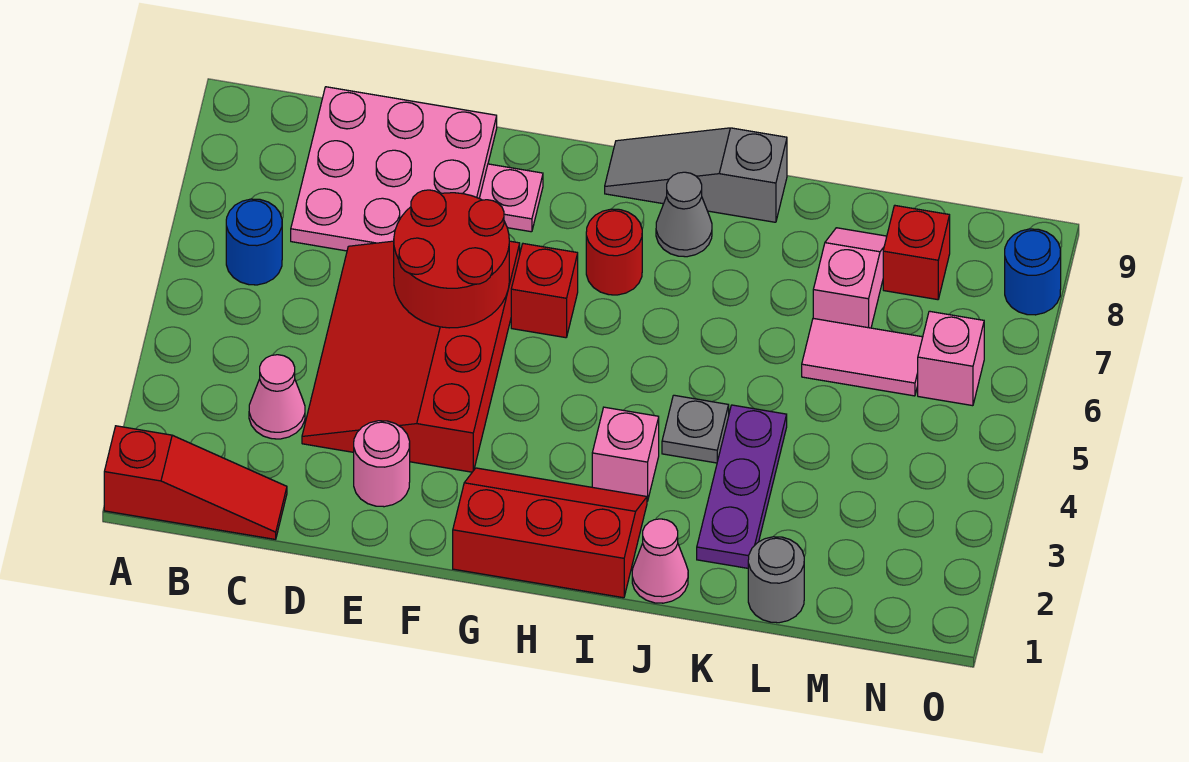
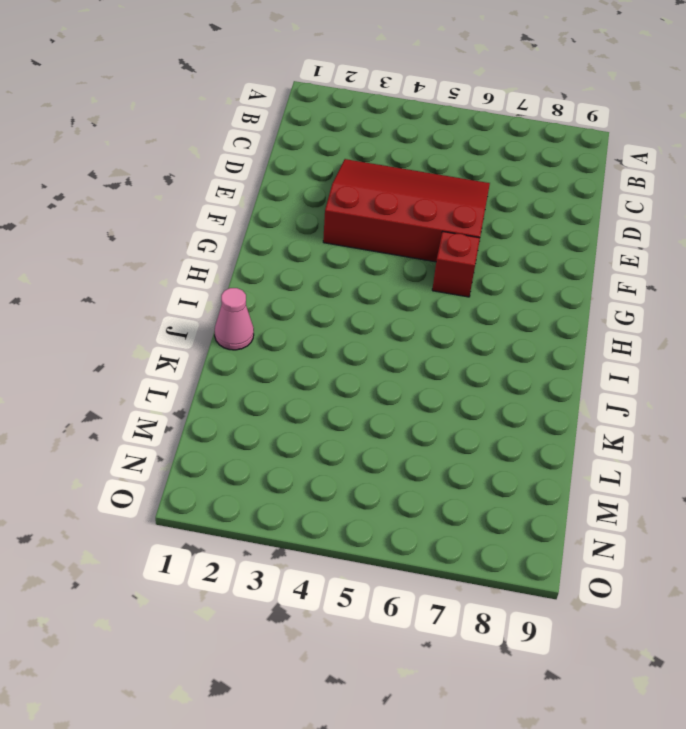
none -> red 1x3 slope [104,426,287,539]
none -> blue 1x1 round brick [226,199,282,285]
none -> pink 1x1 cone [249,355,305,439]

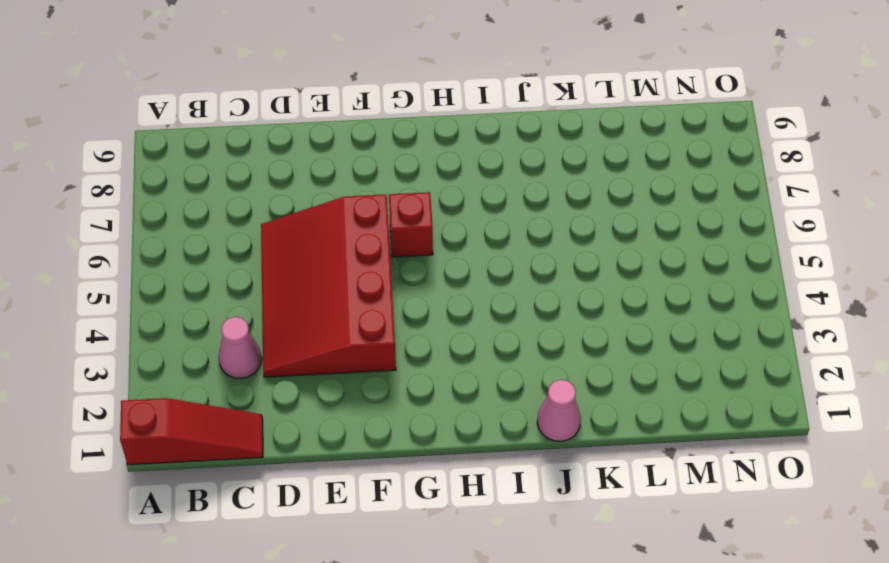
none -> blue 1x1 round brick [226,199,282,285]
none -> pink 3x3 plate [291,87,497,251]
none -> pink 1x1 round brick [354,421,410,507]

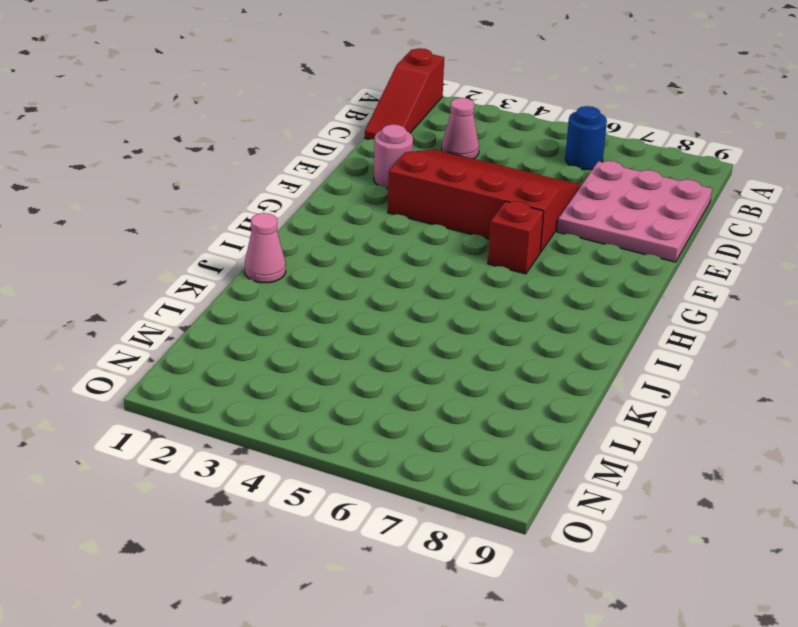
none -> pink 1x1 plate [479,164,543,232]
none -> red 2x3 slope [453,468,647,598]
none -> red 1x1 round brick [586,209,642,295]

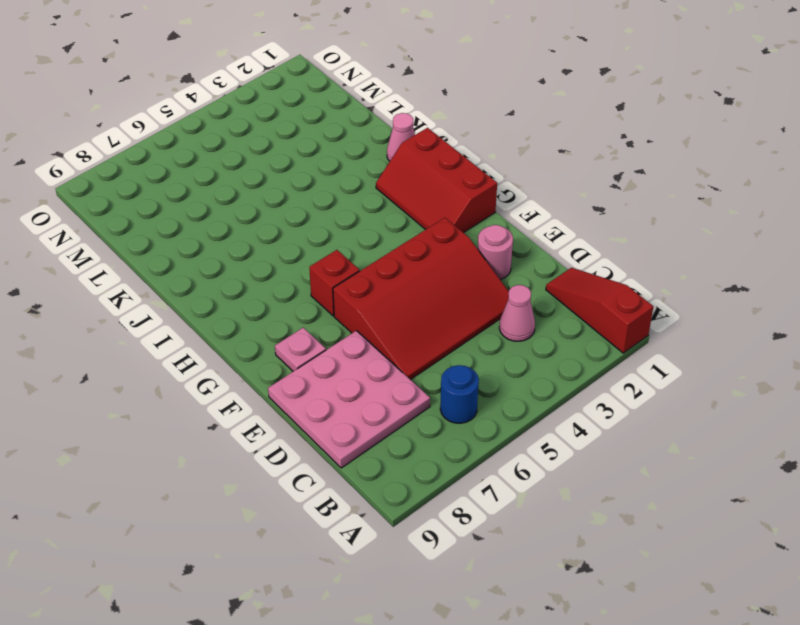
none -> red 1x1 round brick [586,209,642,295]
none -> grey 1x3 slope [605,128,787,222]
none -> pink 1x1 brick [592,407,659,501]

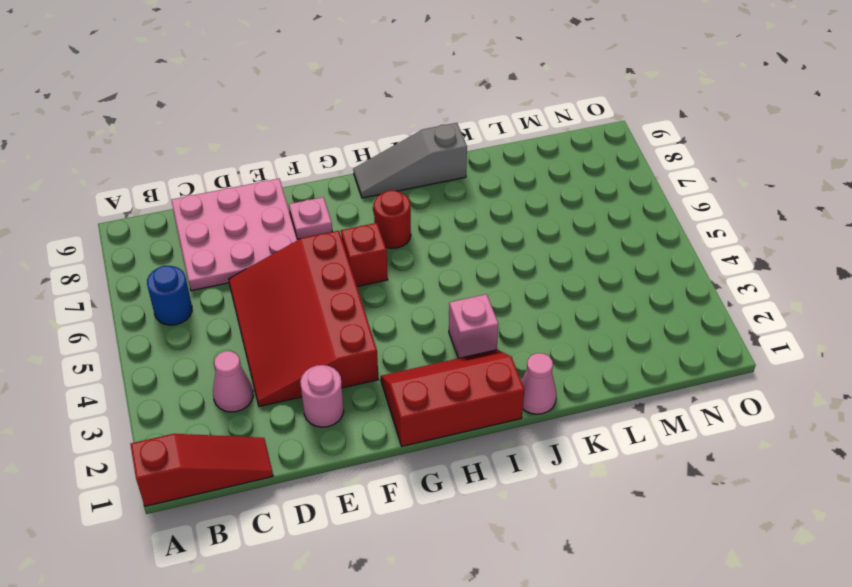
none -> grey 1x1 cone [656,172,712,257]
none -> grey 1x1 plate [662,395,729,463]
none -> purple 1x3 plate [697,405,787,568]

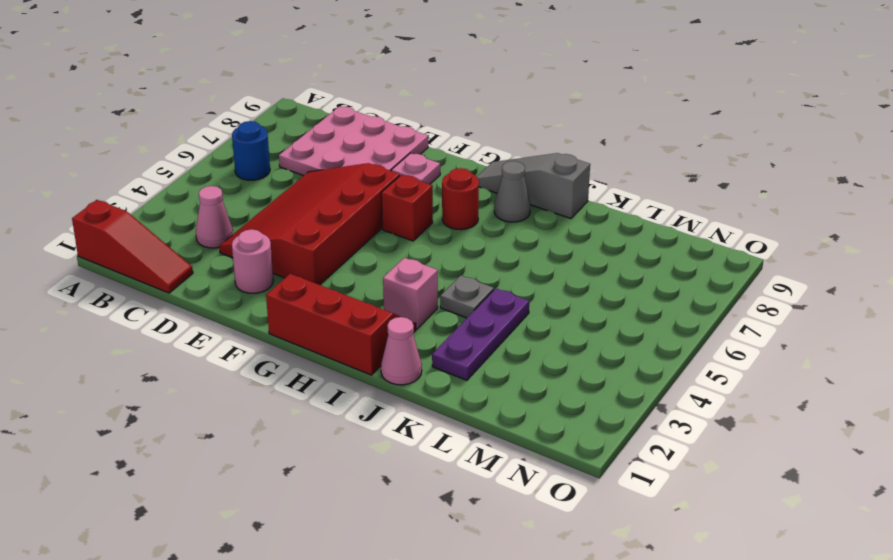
none -> grey 1x1 round brick [748,537,804,623]
none -> pink 1x2 tile [802,318,923,396]
none -> pink 1x2 slope [813,228,887,328]

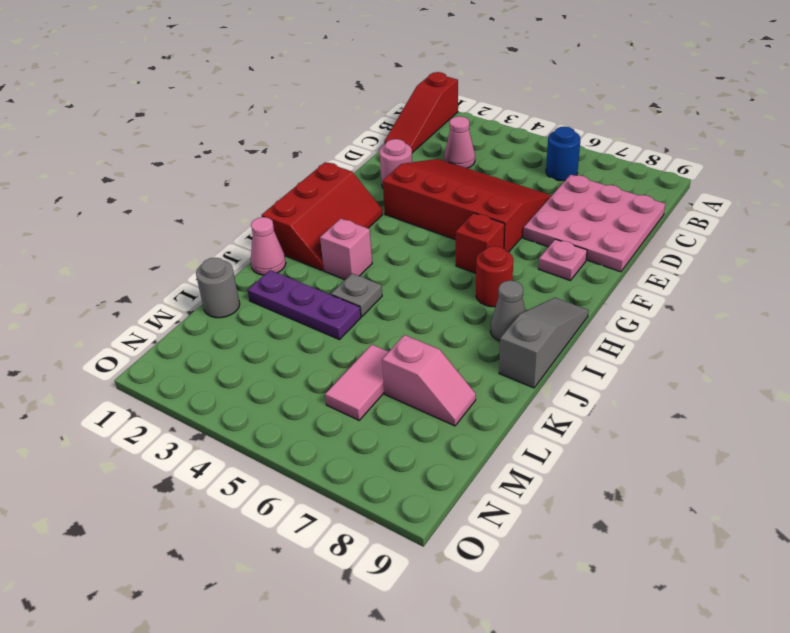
none -> red 1x1 brick [883,206,950,300]
none -> pink 1x1 brick [918,311,984,406]
none -> blue 1x1 round brick [1005,229,1061,315]

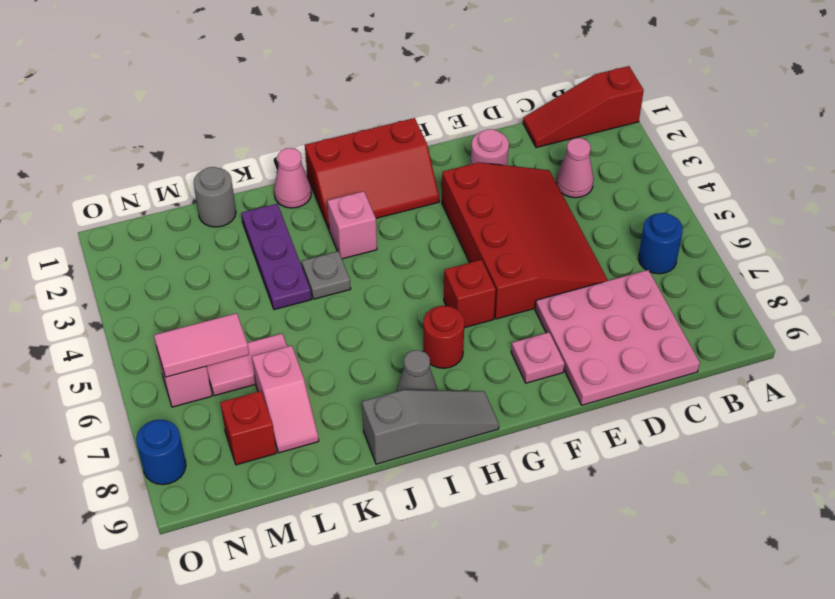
pink 1x2 tile [154,313,249,377] -> none
none -> red 2x2 round brick [394,190,509,328]

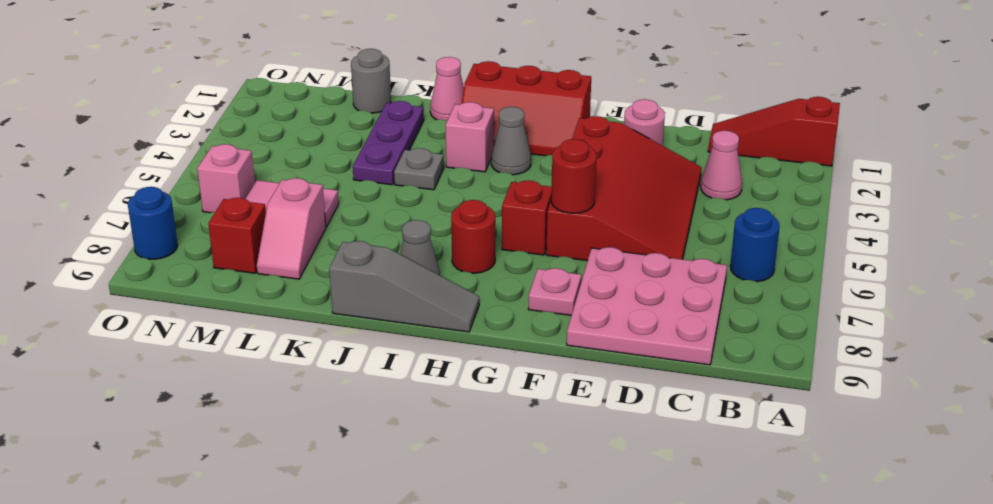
red 1x1 round brick [551,139,597,213] -> red 2x2 round brick [394,190,509,328]
grey 1x1 cone [491,107,531,175] -> none

